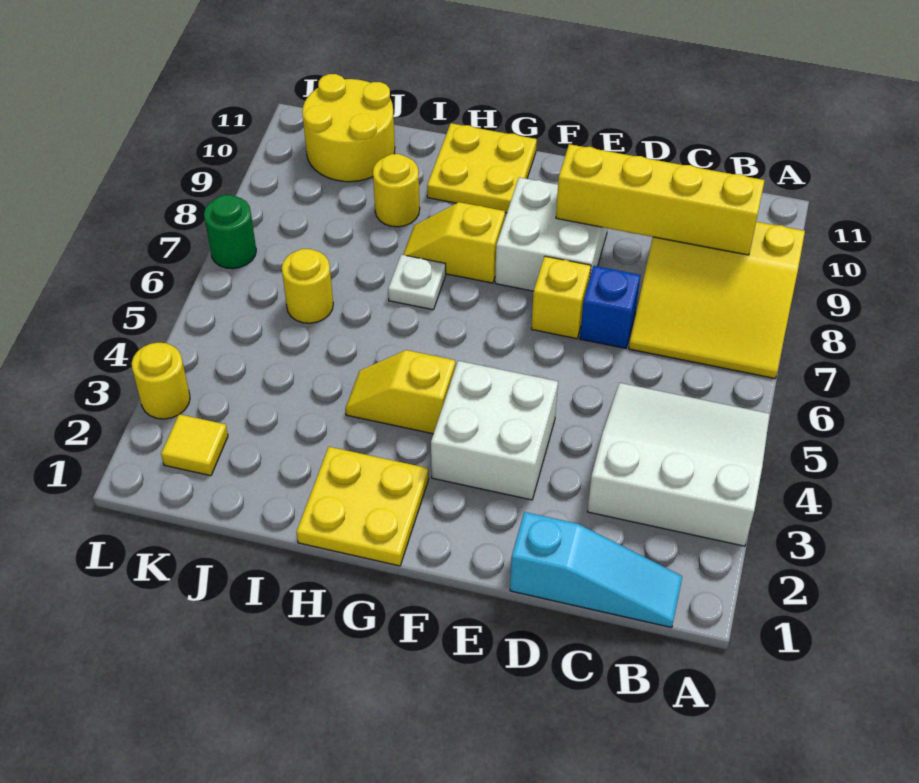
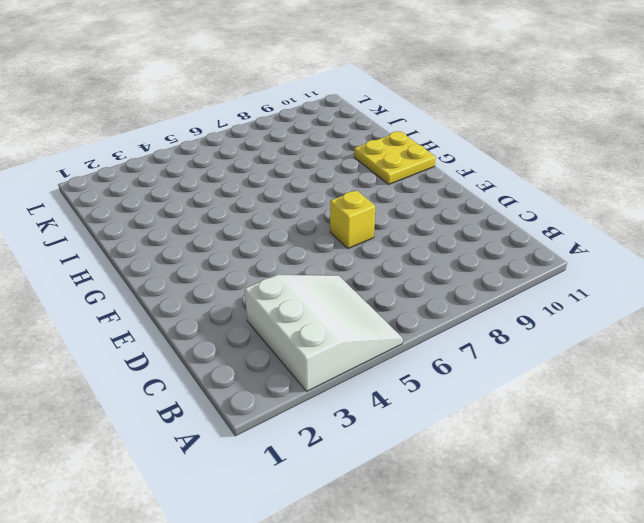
none -> yellow 3x3 slope [629,222,805,378]
none -> cyan 1x3 slope [510,512,682,628]
none -> blue 1x1 brick [580,266,640,348]

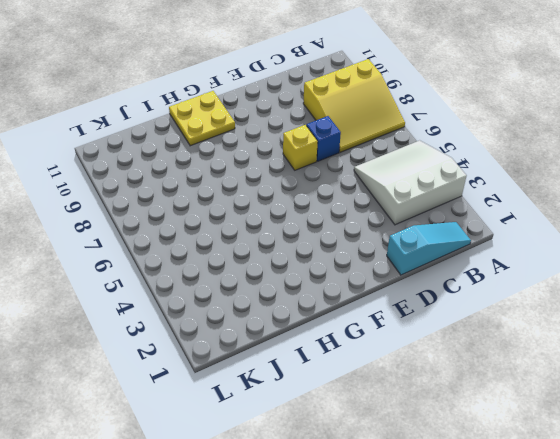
none -> white 2x2 brick [431,361,558,500]
none -> white 2x2 brick [495,177,607,291]
none -> yellow 2x2 plate [296,447,429,566]

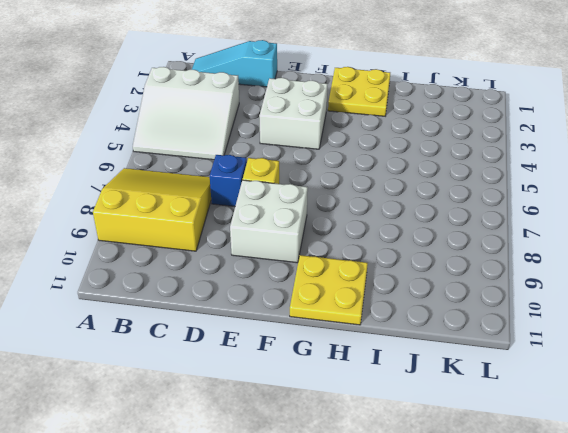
none -> yellow 1x2 slope [345,350,455,434]
none -> yellow 1x2 slope [403,202,505,283]
none -> white 1x1 plate [388,255,446,310]

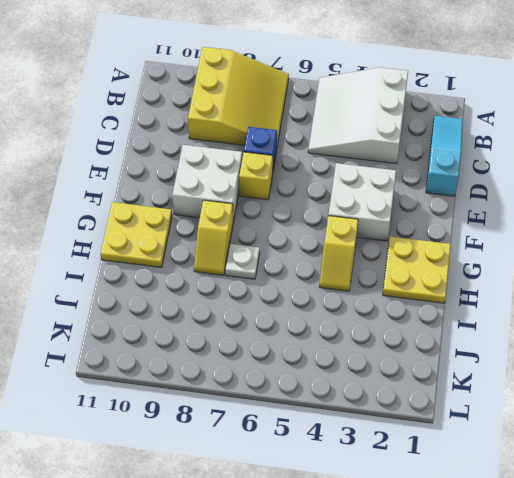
none -> yellow 1x1 round brick [373,154,420,227]
none -> yellow 1x1 round brick [282,249,333,323]
none -> yellow 2x2 round brick [302,74,395,182]

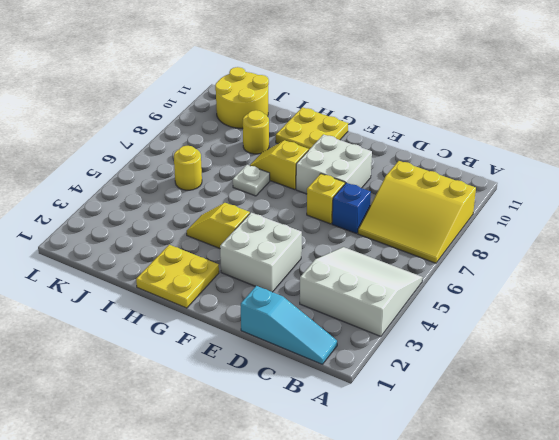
none -> yellow 1x1 tile [161,414,228,476]
none -> yellow 1x1 round brick [132,343,190,419]
none -> green 1x1 round brick [204,195,256,269]

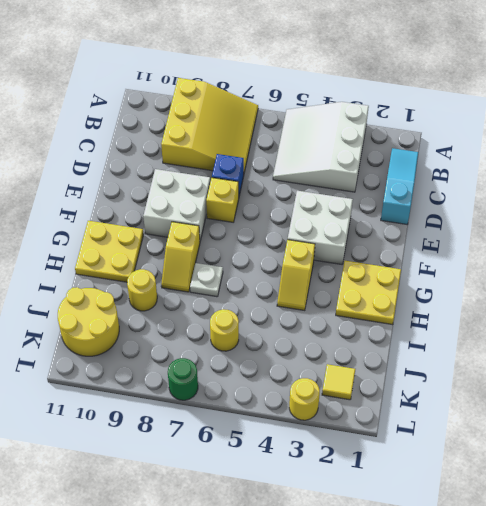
none -> yellow 1x4 brick [556,144,765,255]

